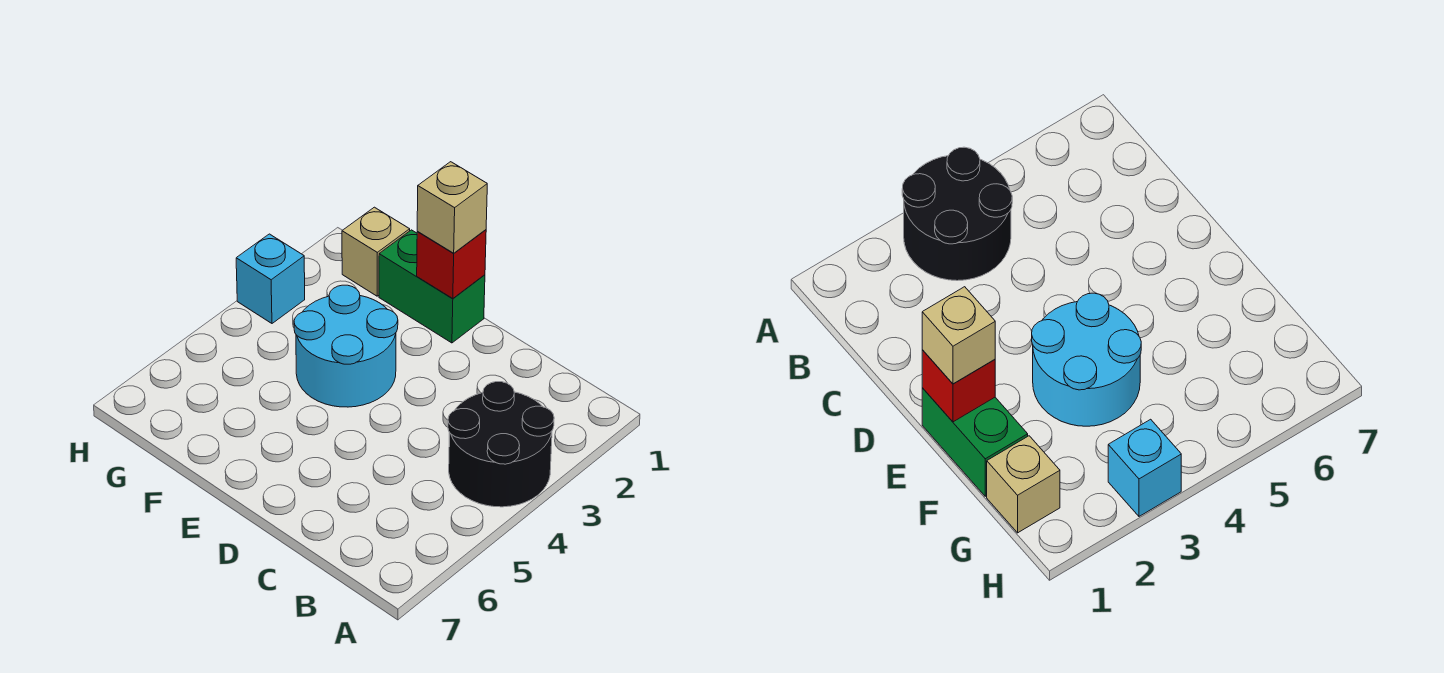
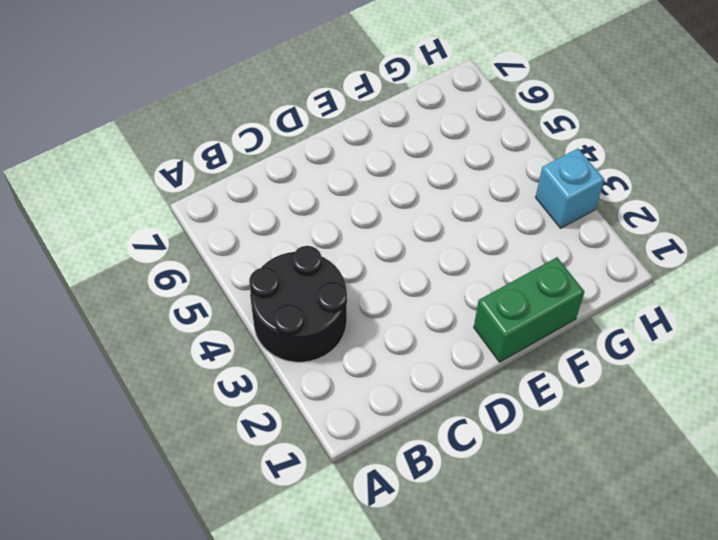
none -> cyan 2x2 round brick [294,285,398,407]
none -> tan 1x1 brick [342,207,410,296]

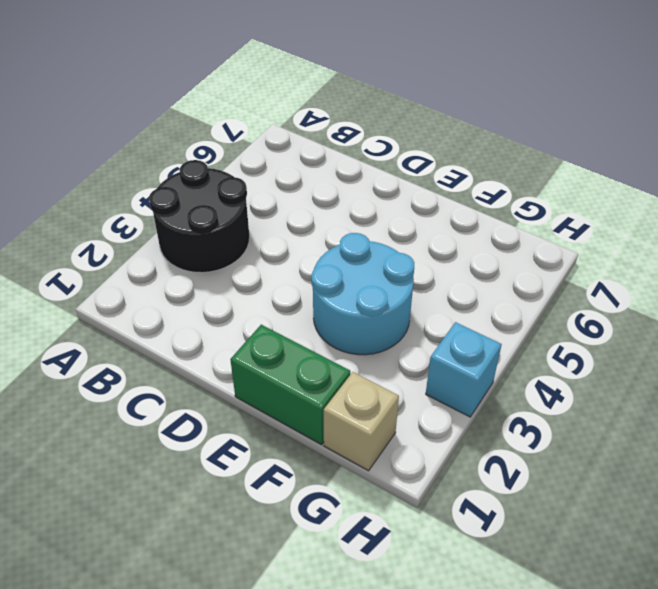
none -> red 1x1 brick [417,230,486,299]
none -> tan 1x1 brick [417,162,487,253]

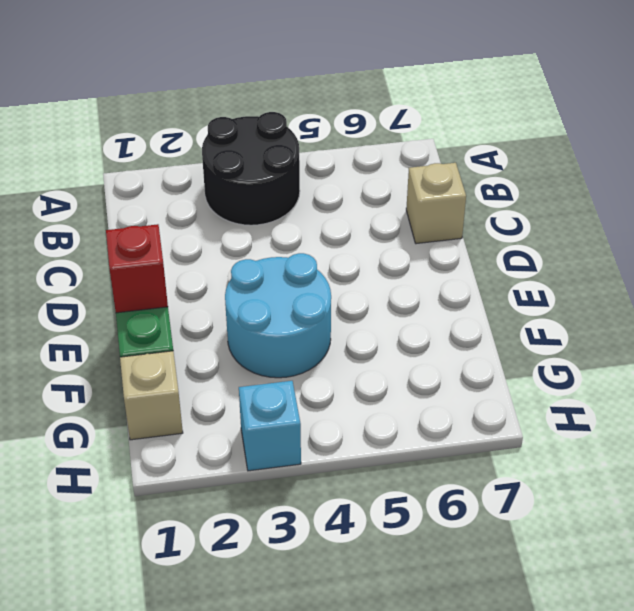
tan 1x1 brick [406,163,466,244] -> tan 1x1 brick moved to [417,162,487,253]

